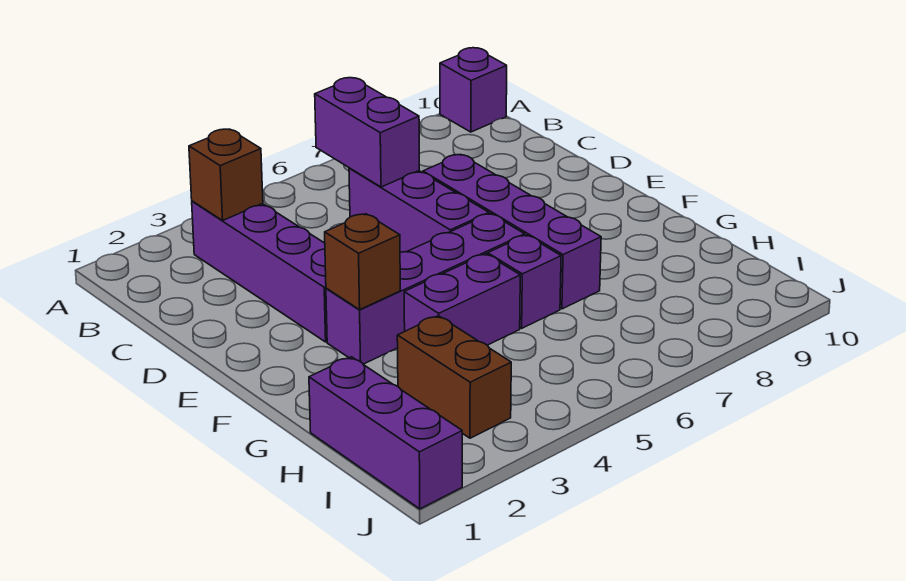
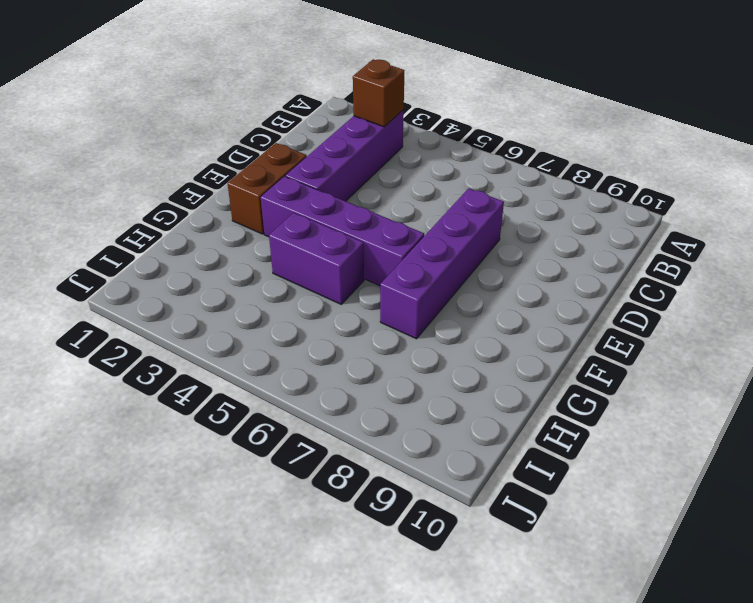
brown 1x2 brick [227,143,307,234] -> brown 1x2 brick moved to [397,316,511,438]
none -> purple 1x1 brick [440,48,507,132]
none -> purple 1x3 brick [349,168,489,252]
none -> purple 1x1 brick [488,235,561,328]

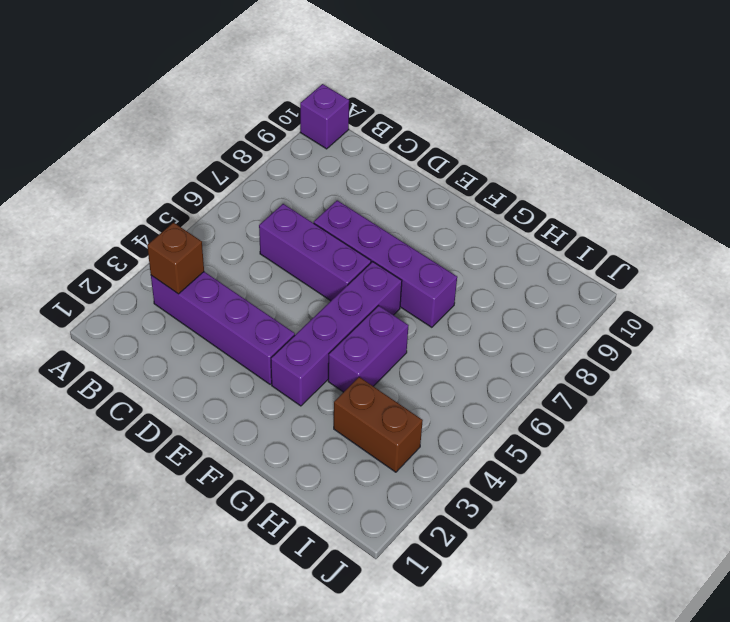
none -> purple 1x1 brick [488,235,561,328]
none -> purple 1x3 brick [309,357,462,509]
none -> purple 1x2 brick [315,78,419,187]

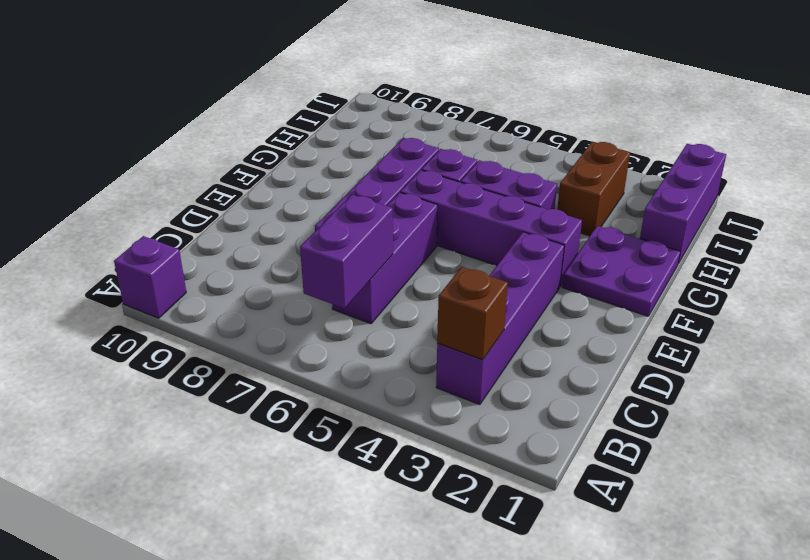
purple 2x2 plate [562,226,680,316] -> none
none -> brown 1x1 brick [325,214,400,310]

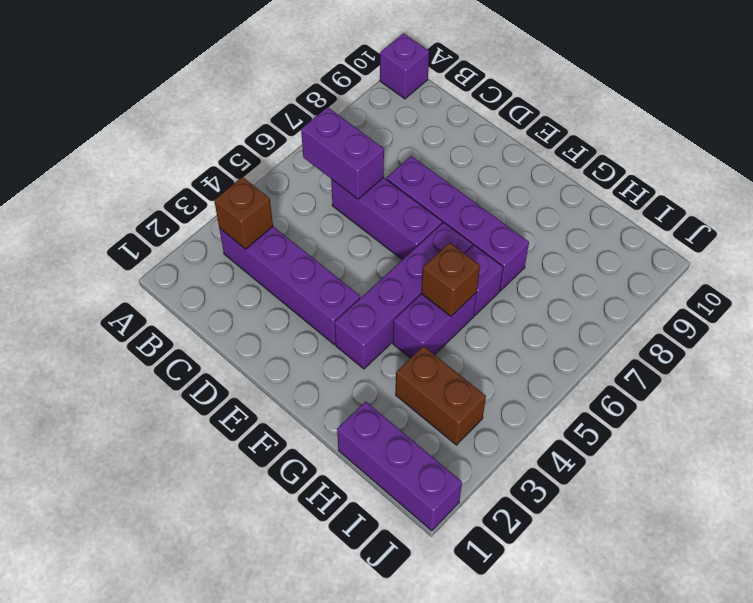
brown 1x1 brick [421,243,480,316] -> brown 1x1 brick moved to [325,214,400,310]

